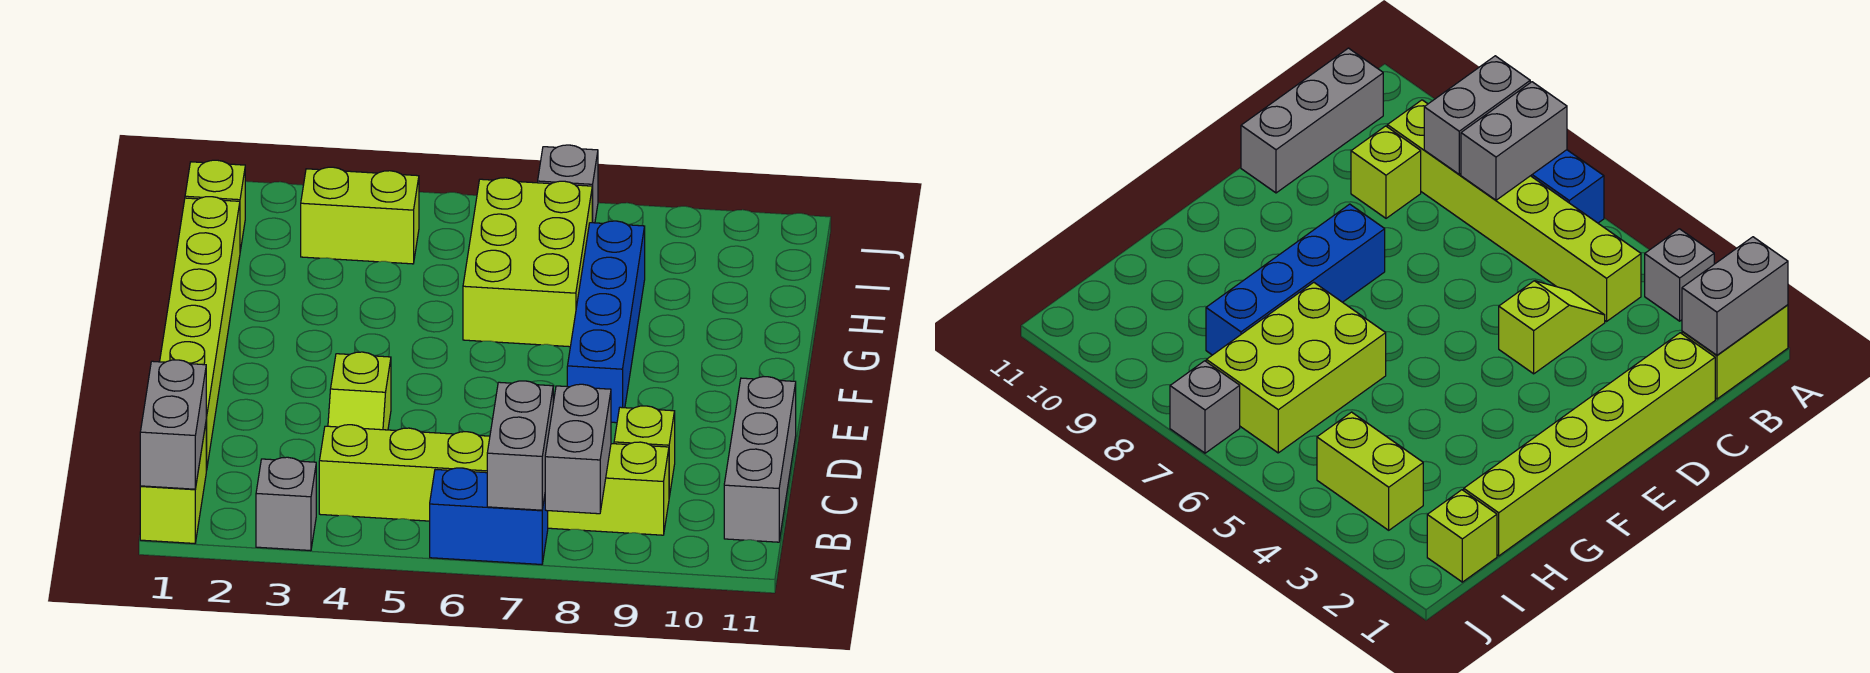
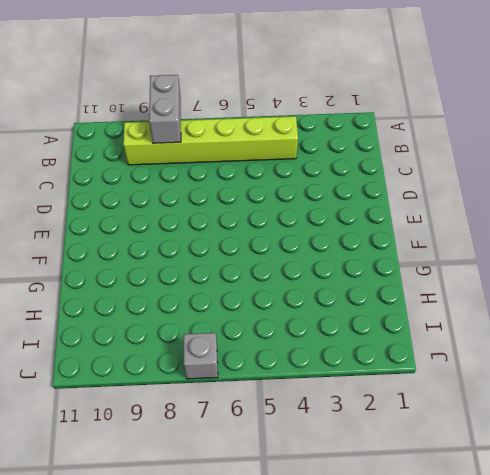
none -> lime 1x2 brick [140,424,206,543]
none -> grey 1x1 brick [256,457,316,551]
none -> blue 1x2 brick [430,468,548,564]

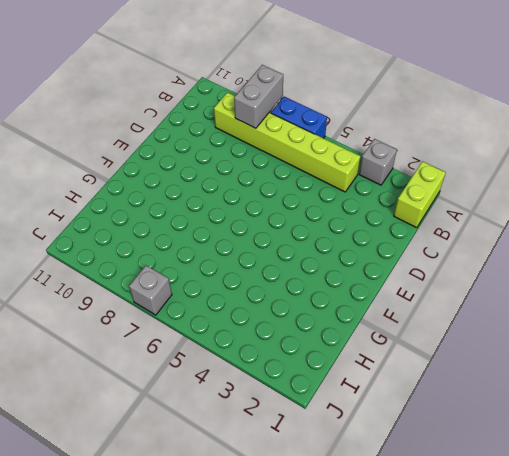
none -> grey 1x3 brick [724,377,796,542]
none -> lime 1x6 brick [160,197,240,471]
none -> lime 1x2 slope [328,352,391,430]

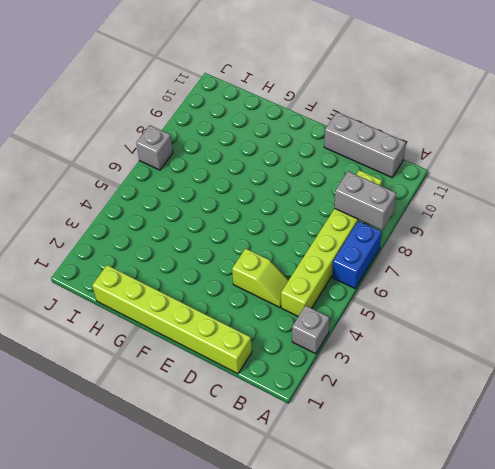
none -> lime 1x2 brick [140,424,206,543]
none -> lime 1x1 brick [614,406,675,497]
none -> blue 1x4 brick [567,221,645,423]

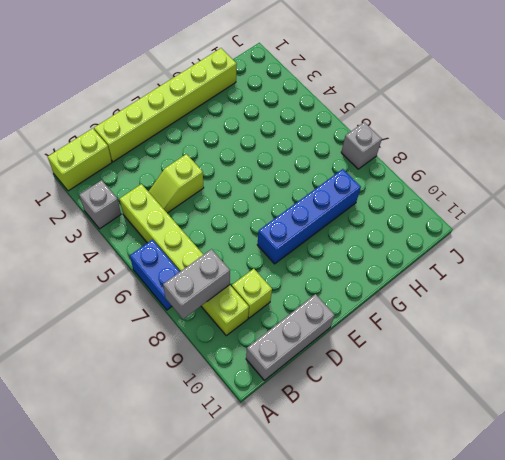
none -> lime 2x3 brick [463,178,592,347]
none -> lime 1x1 brick [185,160,245,251]
none -> lime 1x2 brick [301,167,419,264]

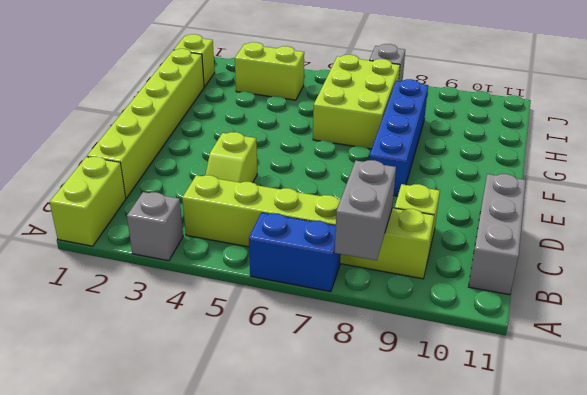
none -> grey 1x2 brick [140,360,206,489]
none -> grey 1x2 brick [487,381,553,510]

